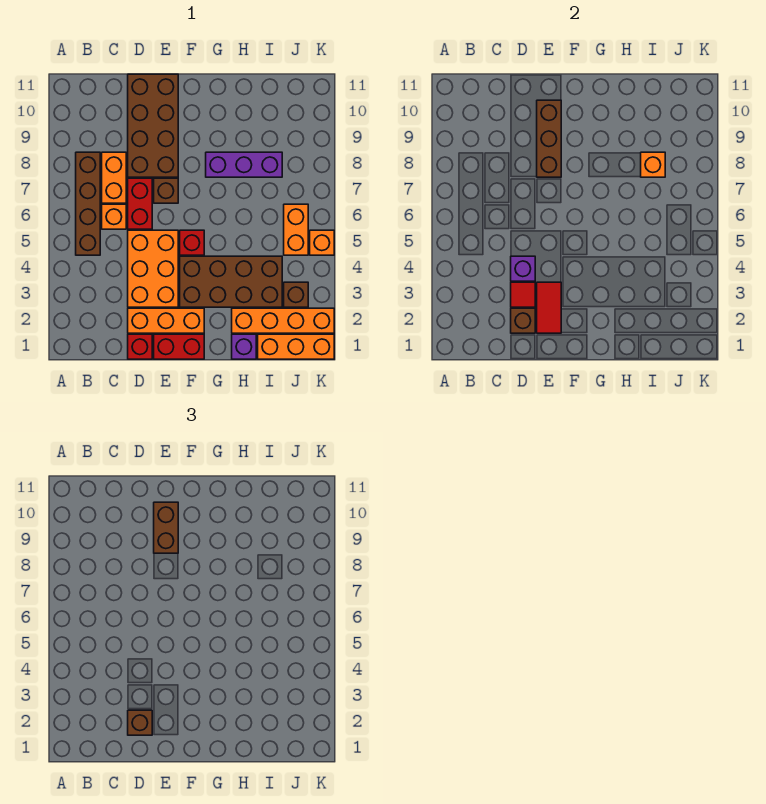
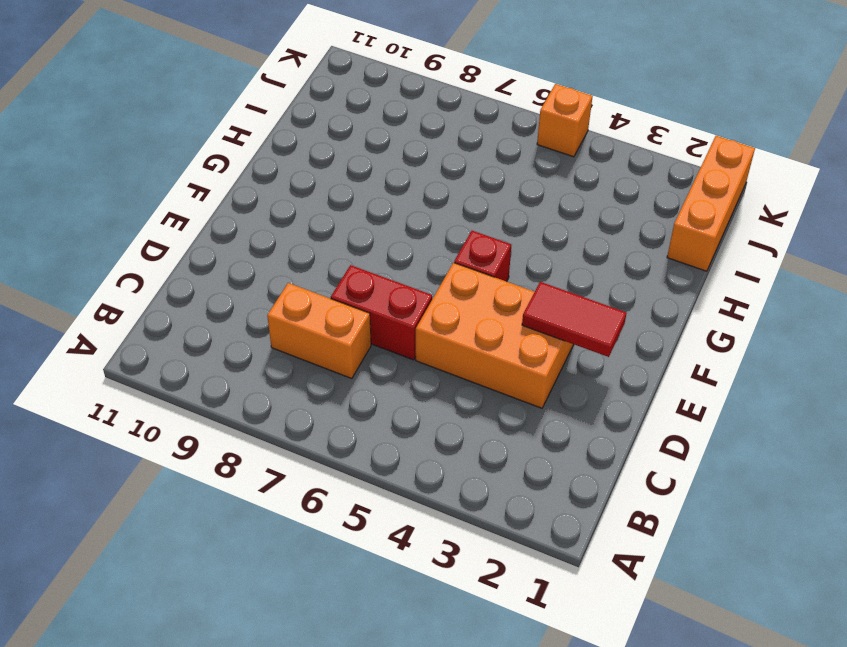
none -> brown 1x4 brick [76,152,100,255]
none -> orange 1x1 brick [102,204,126,229]
none -> red 1x1 brick [128,334,152,359]

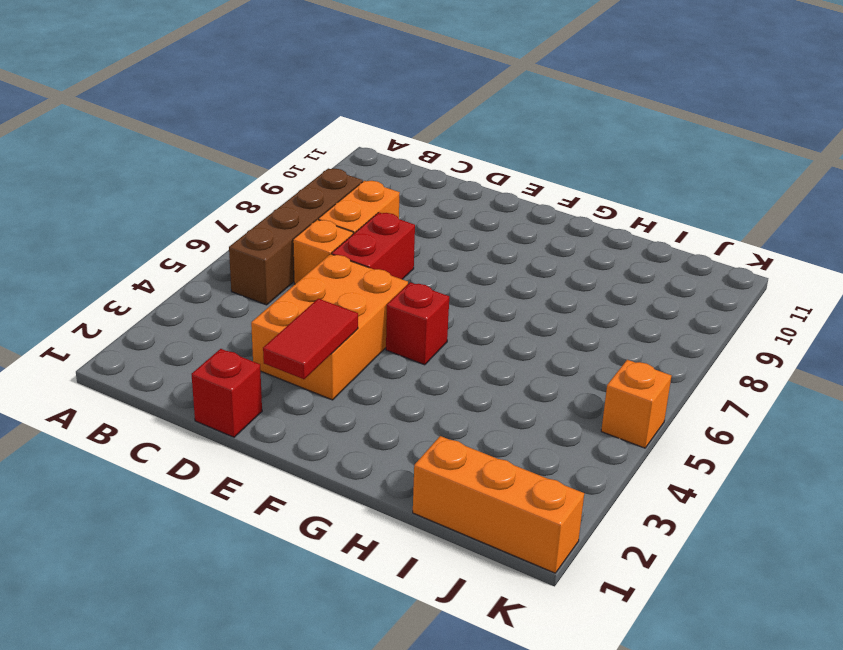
none -> orange 1x3 brick [128,308,204,333]
none -> brown 2x4 brick [128,74,178,177]
none -> red 1x2 brick [154,334,204,359]

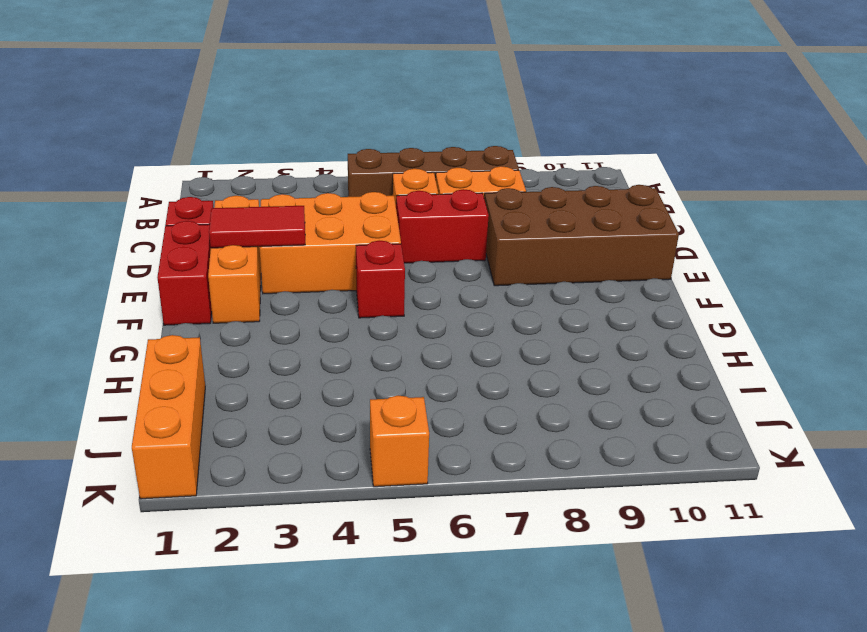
none -> brown 1x1 brick [154,178,178,203]
none -> brown 2x4 brick [180,256,282,307]
none -> purple 1x3 brick [206,152,282,177]

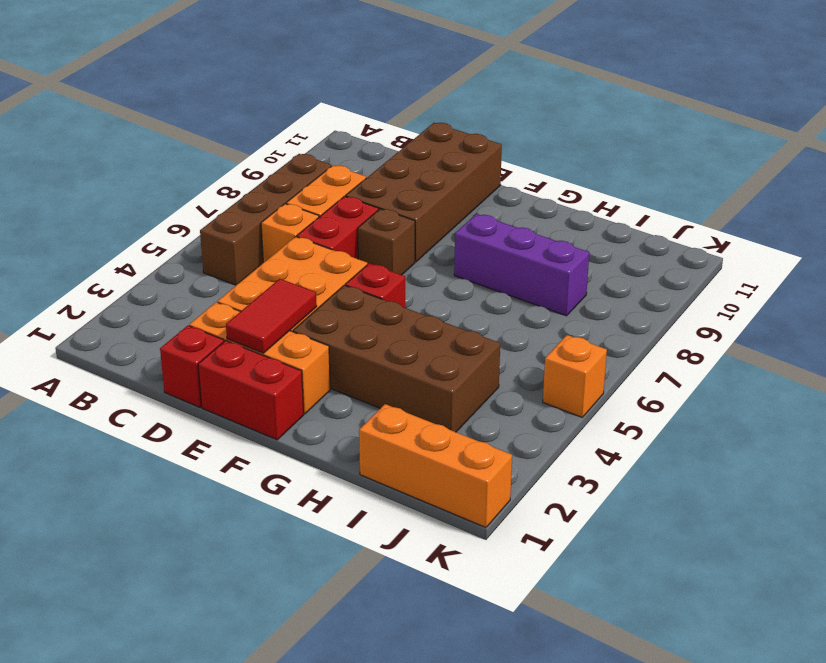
none -> purple 1x1 brick [232,334,256,359]
none -> orange 1x4 brick [232,308,334,333]
none -> brown 1x1 brick [284,282,308,307]

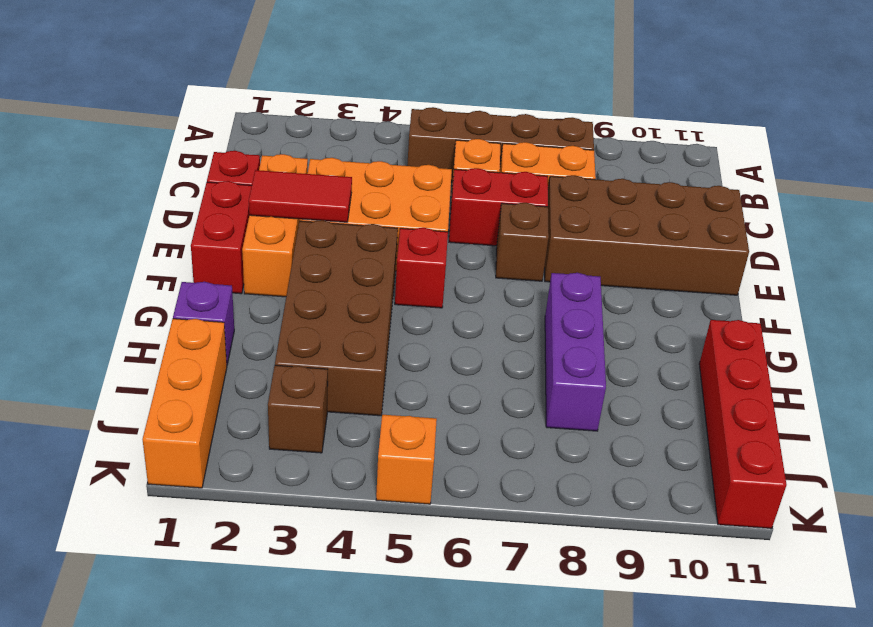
red 1x4 brick [699,320,787,528] -> none
none -> orange 1x4 brick [232,308,334,333]
none -> orange 1x2 brick [284,204,308,255]
none -> brown 1x1 brick [511,308,535,333]

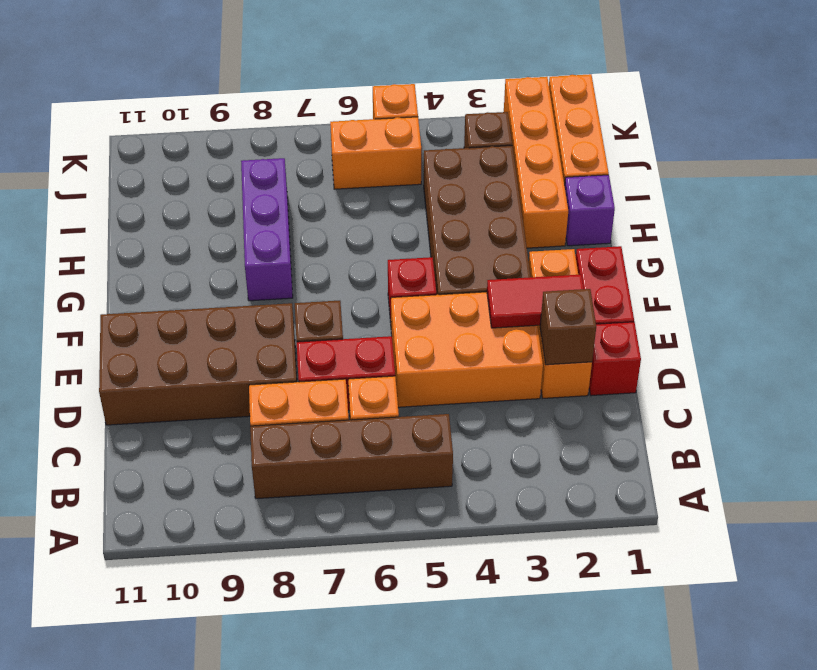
none -> red 1x1 tile [511,282,535,307]
none -> purple 1x1 brick [511,256,535,281]
none -> brown 1x3 brick [537,100,561,177]

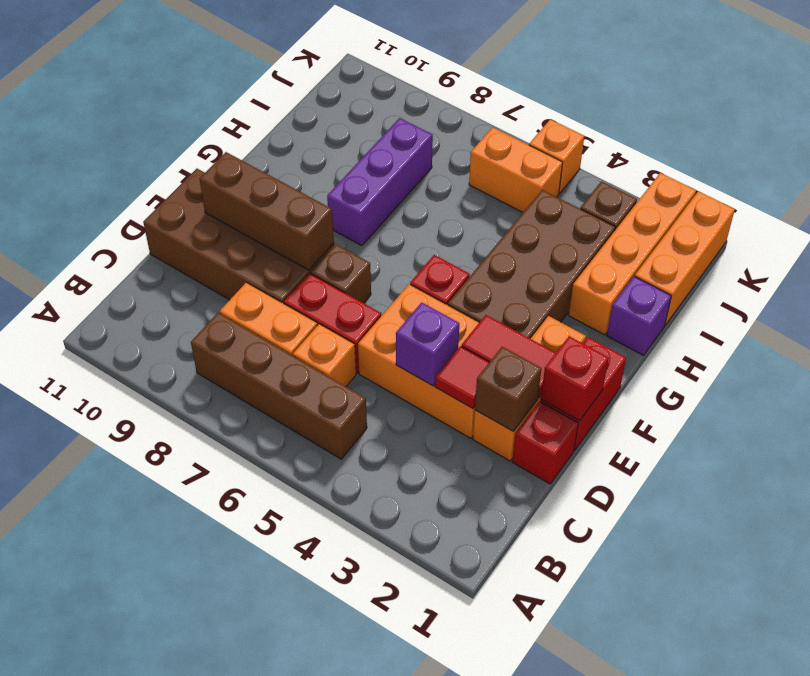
red 1x1 brick [541,336,609,421] -> none
none -> orange 1x1 brick [641,152,665,177]
none -> brown 1x1 brick [128,710,152,735]
none -> brown 1x2 brick [154,502,178,553]

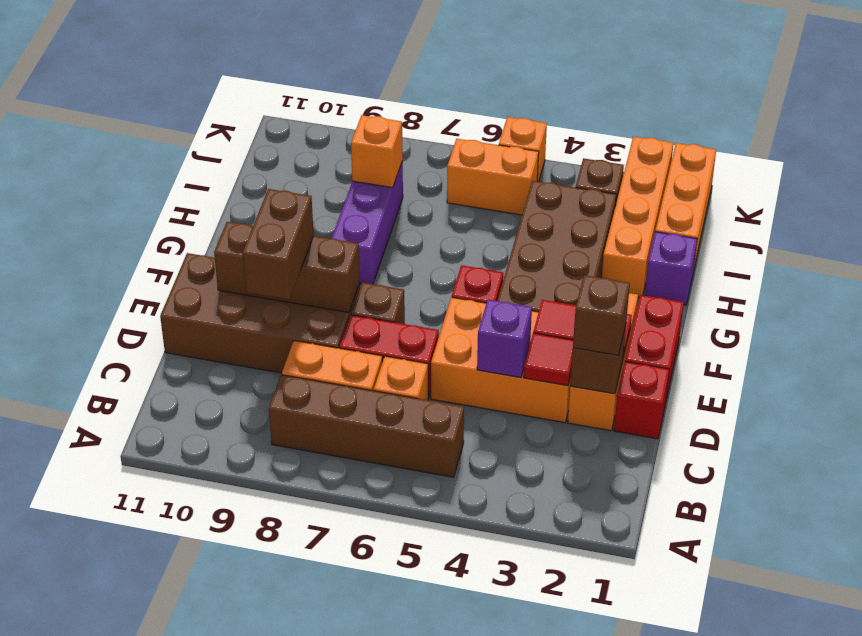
brown 1x2 brick [243,189,314,299] -> brown 1x2 brick turned to [154,502,178,553]

